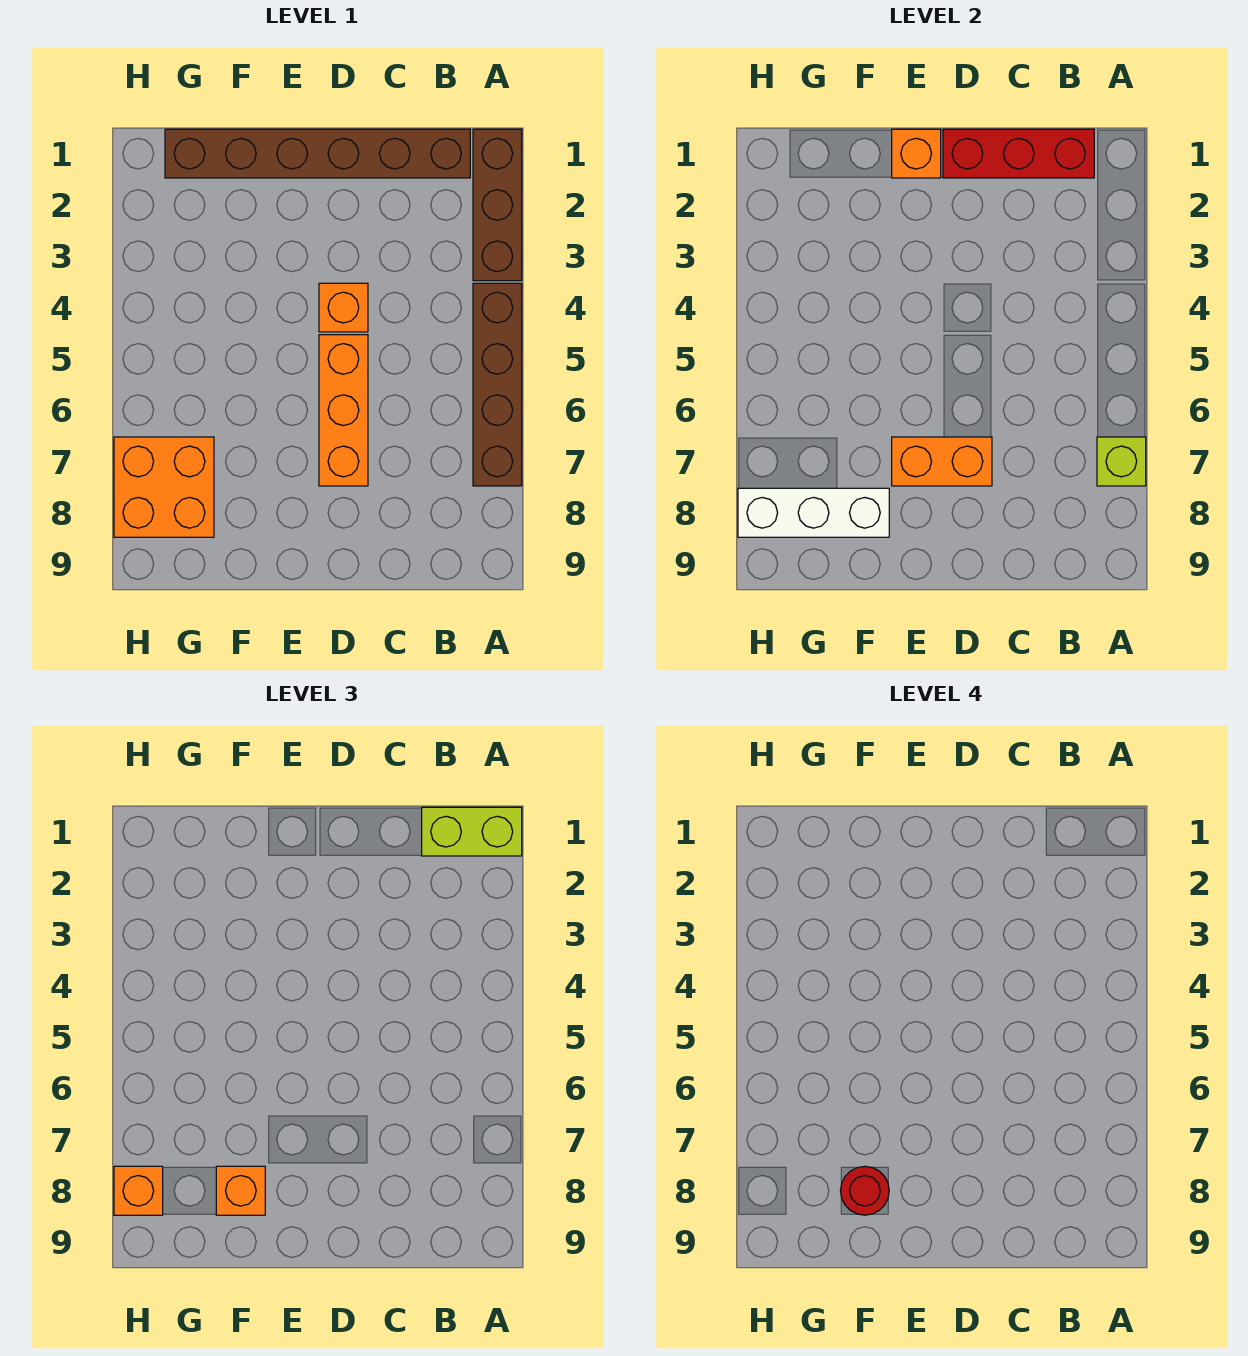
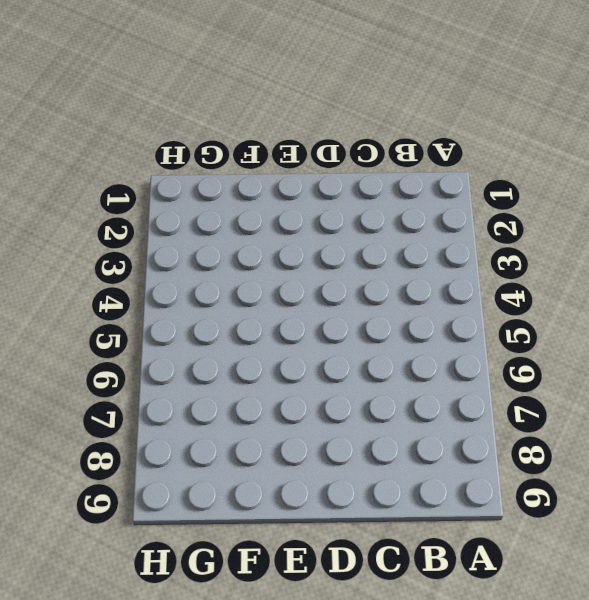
none -> brown 1x3 brick [473,129,522,281]
none -> brown 1x4 brick [473,283,522,486]
none -> brown 1x6 brick [165,129,470,178]

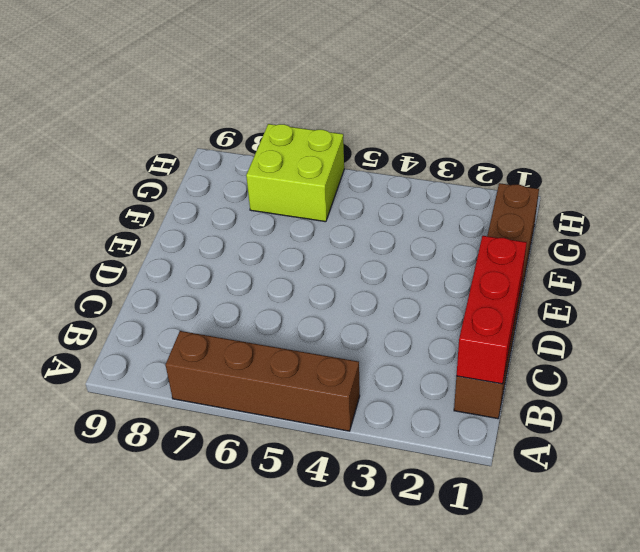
lime 2x2 brick [246,124,344,222] -> orange 2x2 brick [114,437,214,537]
none -> brown 1x3 brick [473,129,522,281]
none -> orange 1x1 brick [319,283,368,332]
none -> orange 1x3 brick [319,335,368,486]

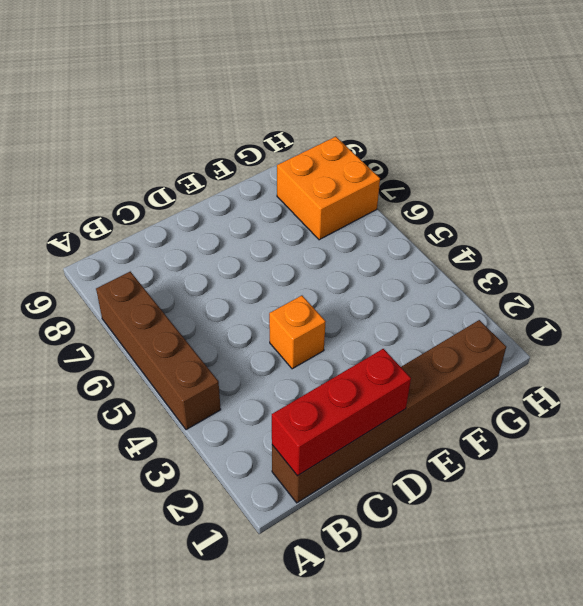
none -> brown 1x3 brick [473,129,522,281]
none -> orange 1x3 brick [319,335,368,486]
none -> lime 1x1 brick [1097,437,1146,486]

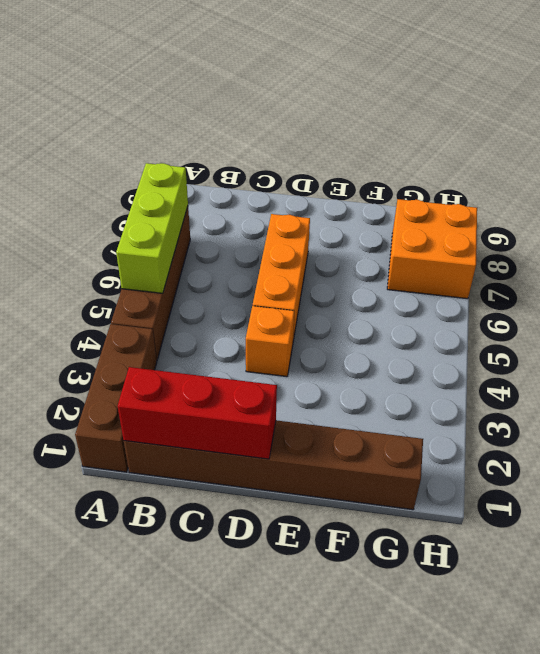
lime 1x3 brick [116,163,188,293] -> lime 1x1 brick [1097,437,1146,486]
none -> orange 1x2 brick [892,437,992,486]
none -> orange 1x1 brick [892,129,941,178]
none -> white 1x3 brick [738,488,889,537]

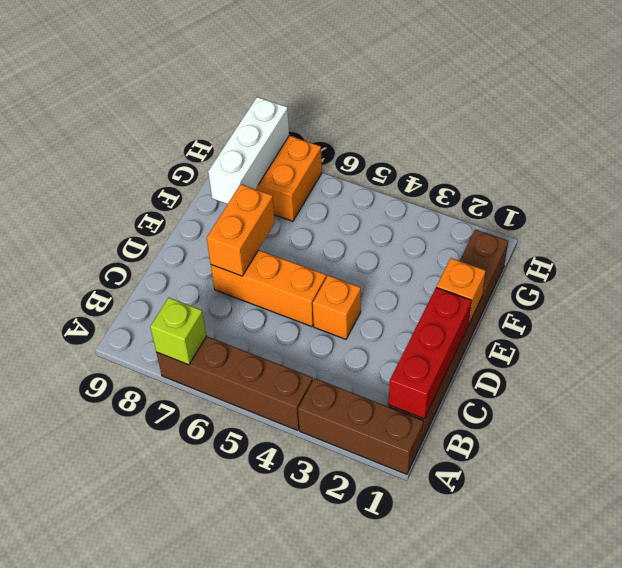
none -> lime 1x2 brick [422,807,522,856]
none -> orange 1x1 brick [216,1166,265,1215]
none -> orange 1x1 brick [114,1166,163,1215]

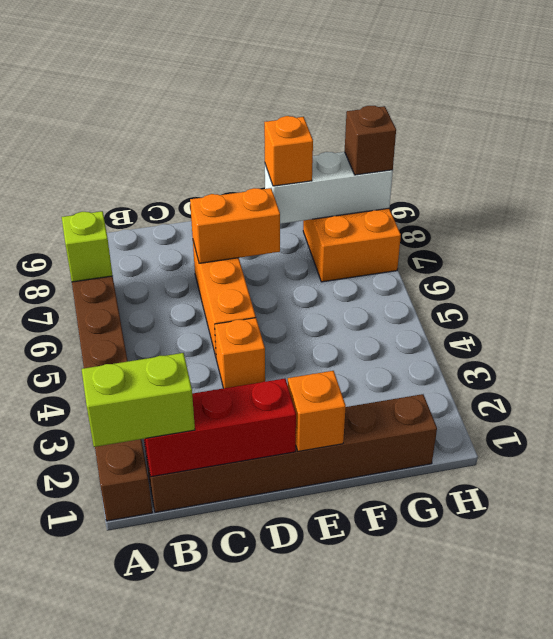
brown 1x1 brick [345,106,396,175] -> orange 1x1 brick [114,1166,163,1215]
none -> red 1x1 round brick [840,1166,889,1215]

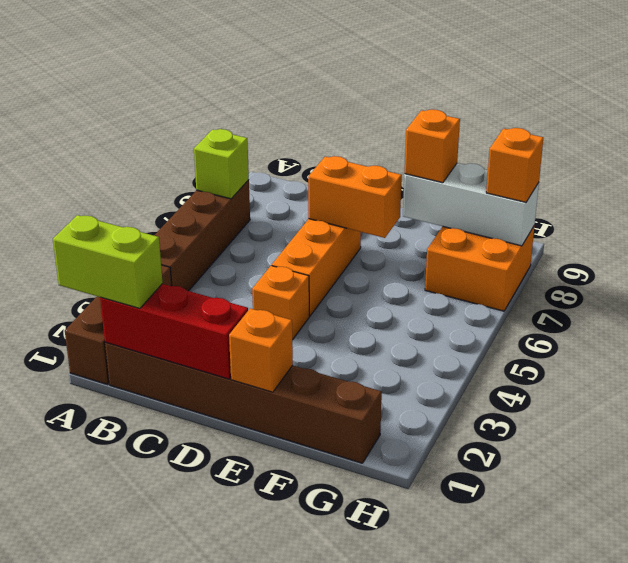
none -> red 1x1 round brick [840,1166,889,1215]

